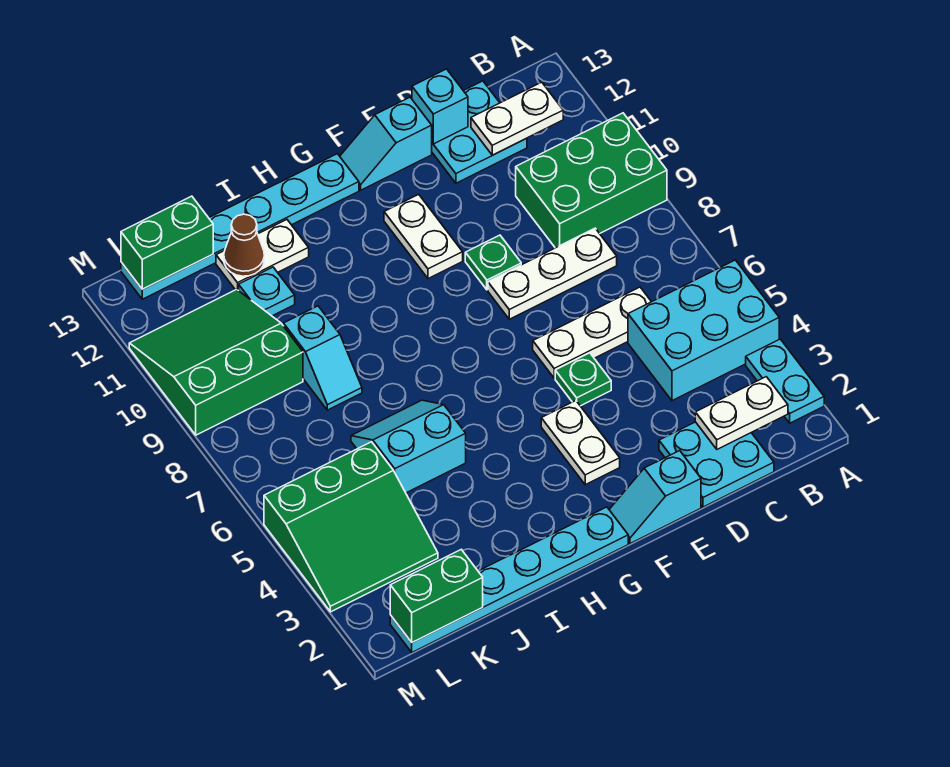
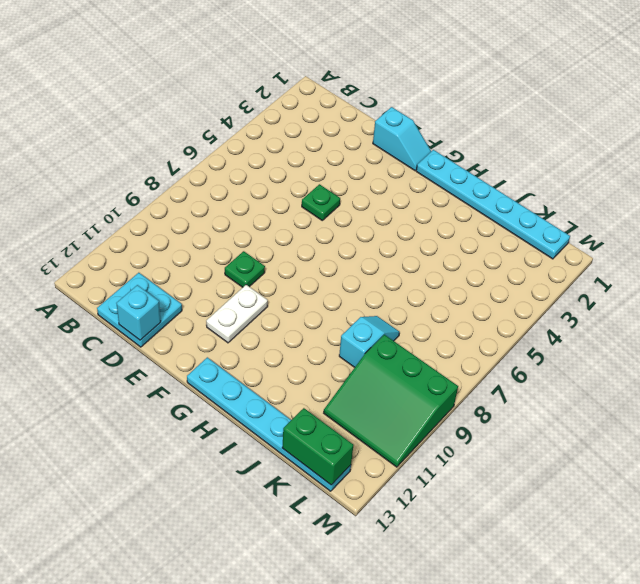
none -> cyan 1x2 plate [746,339,824,423]
none -> cyan 2x3 brick [628,260,779,401]
none -> green 2x3 brick [516,113,667,248]

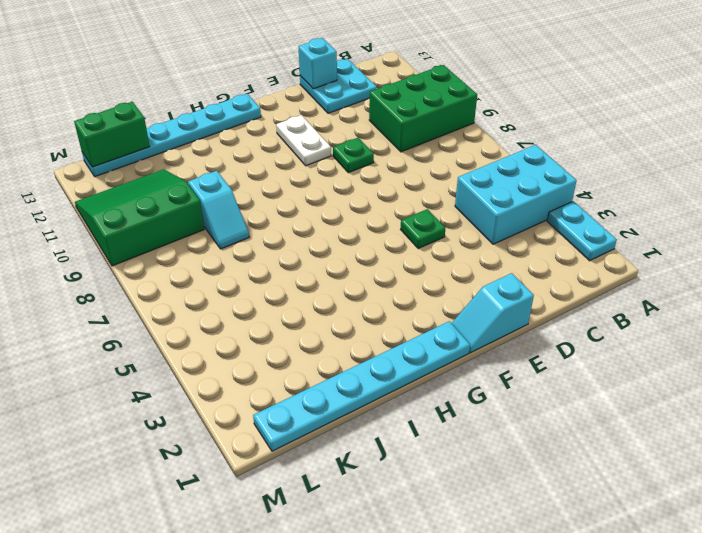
none -> cyan 2x2 plate [659,422,774,507]
none -> white 1x3 plate [533,287,651,378]
none -> white 1x3 plate [488,228,617,319]

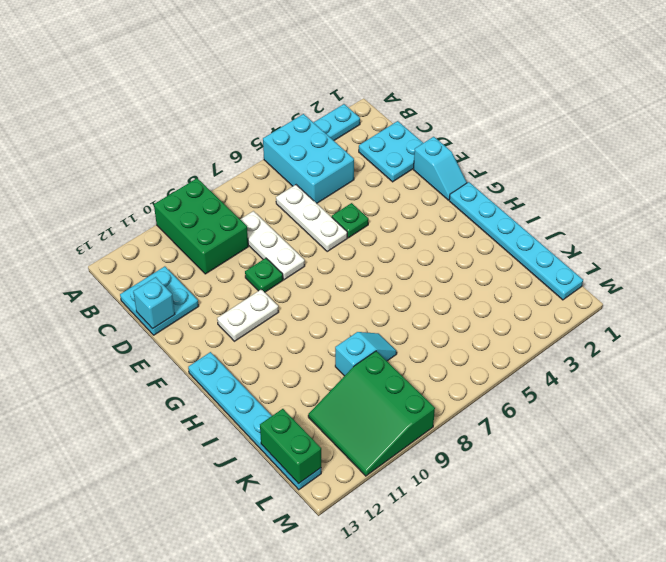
none -> cyan 1x2 slope [340,97,432,190]
none -> white 1x2 plate [541,401,620,485]
none -> cyan 2x2 slope [351,400,466,493]

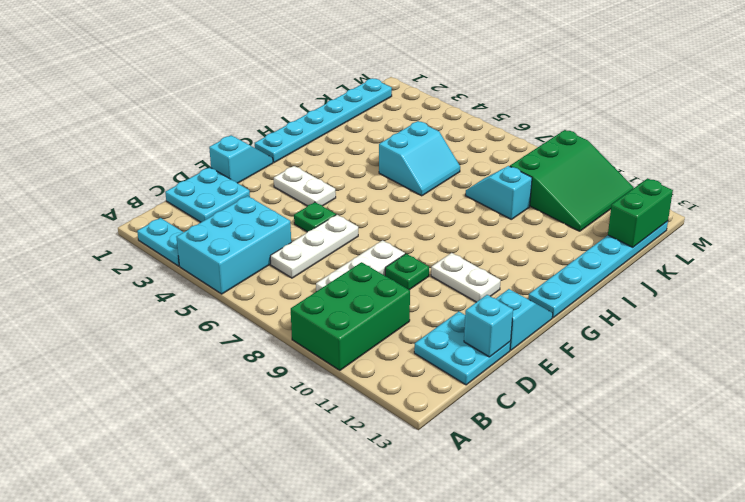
none -> white 1x2 plate [216,220,309,291]
none -> cyan 1x1 plate [239,267,295,316]
none -> green 3x3 slope [264,442,438,612]

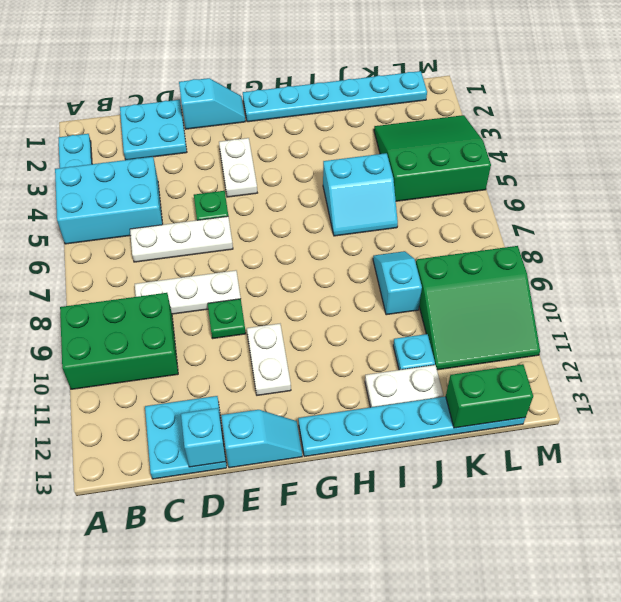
none -> white 1x2 plate [695,377,788,449]
none -> white 1x2 plate [471,82,563,155]
none -> brown 1x1 cone [224,214,264,276]

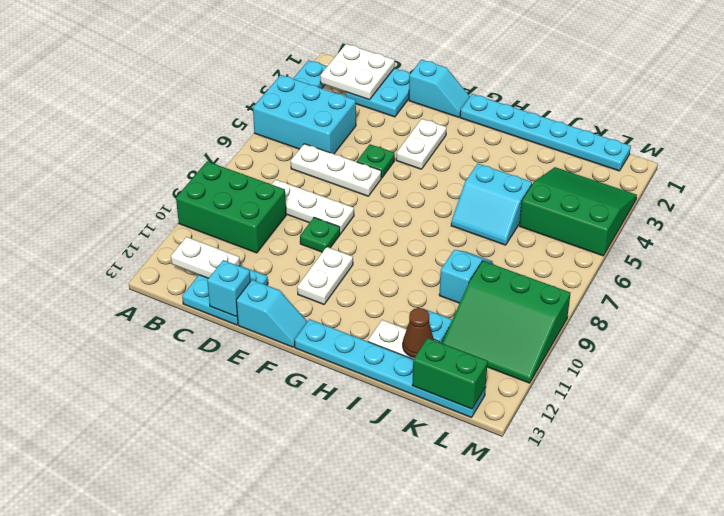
white 2x2 plate [320,44,395,100] -> white 1x2 plate [695,377,788,449]
none -> green 1x2 brick [390,550,483,642]

